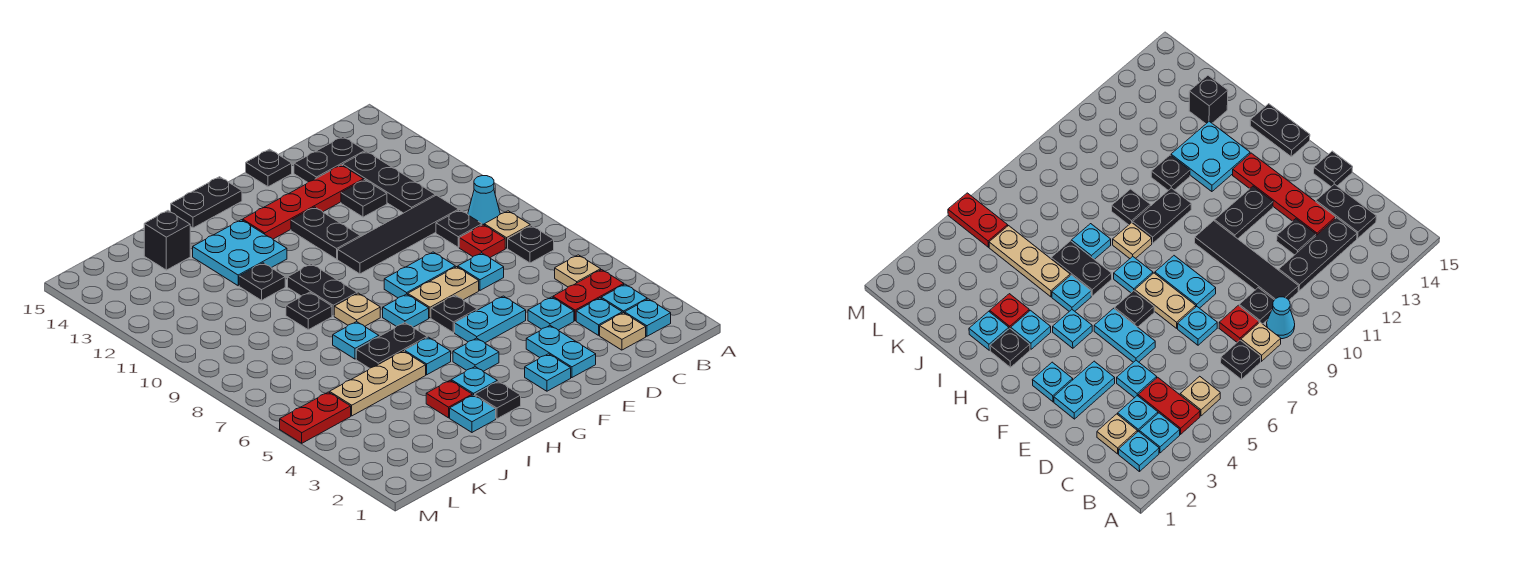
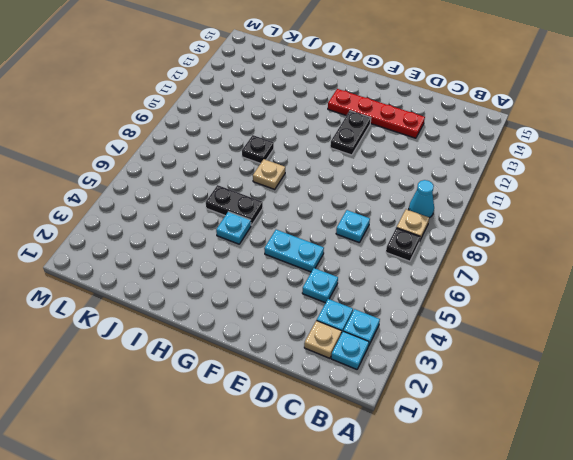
none -> red 1x2 plate [553,270,624,321]
none -> tan 1x1 plate [555,255,601,287]
none -> red 1x1 plate [459,225,505,258]
none -> black 1x1 plate [436,210,482,247]

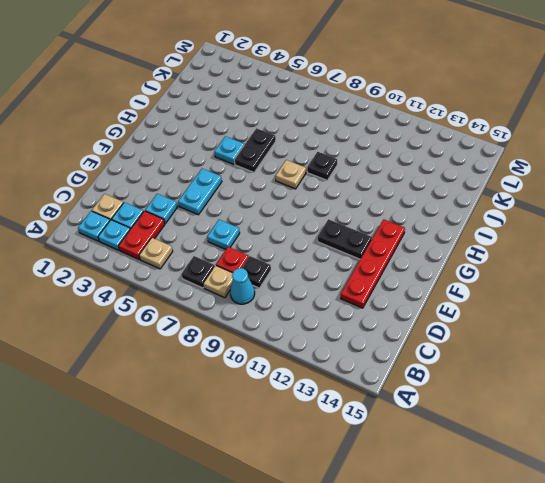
none -> black 1x4 tile [338,195,459,274]
none -> black 1x3 plate [343,151,435,213]
none -> black 1x2 plate [294,137,365,182]
none -> black 1x1 plate [341,180,387,217]

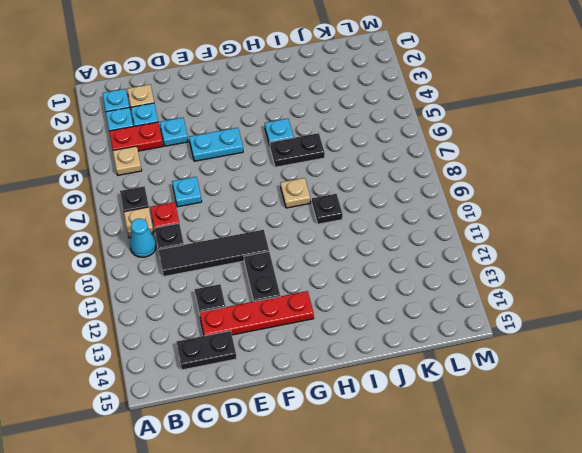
none -> black 1x3 plate [343,151,435,213]
none -> cyan 1x2 plate [526,326,596,378]
none -> tan 1x2 plate [408,267,479,318]
none -> cyan 1x2 plate [384,252,455,298]

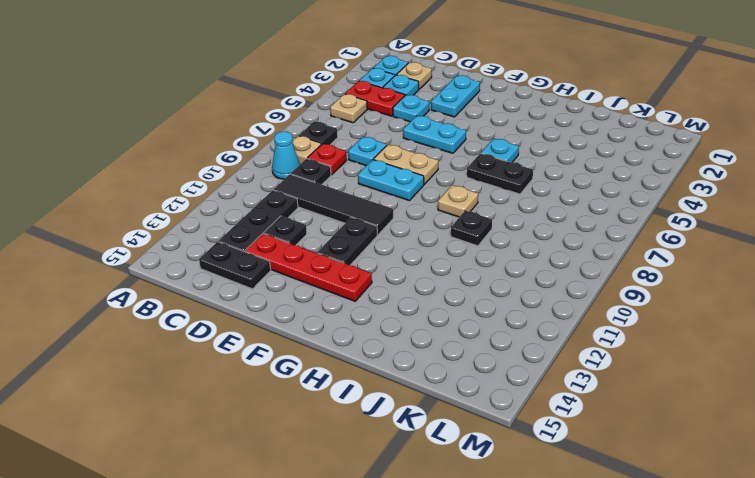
none -> black 1x1 plate [246,149,292,187]
none -> cyan 1x1 plate [525,354,571,391]
none -> black 1x1 plate [431,295,477,333]
none -> cyan 1x1 plate [453,338,499,371]

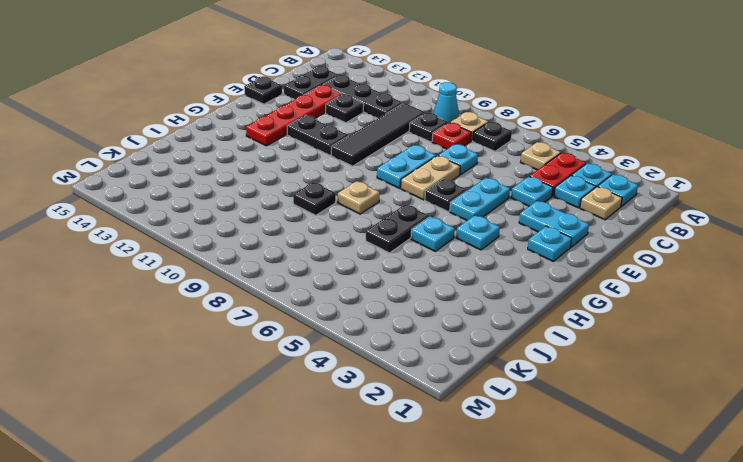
none -> cyan 1x1 plate [383,294,429,327]
none -> black 1x2 plate [171,177,242,228]
none -> black 1x1 plate [475,381,521,419]
none -> cyan 1x1 plate [451,367,497,395]

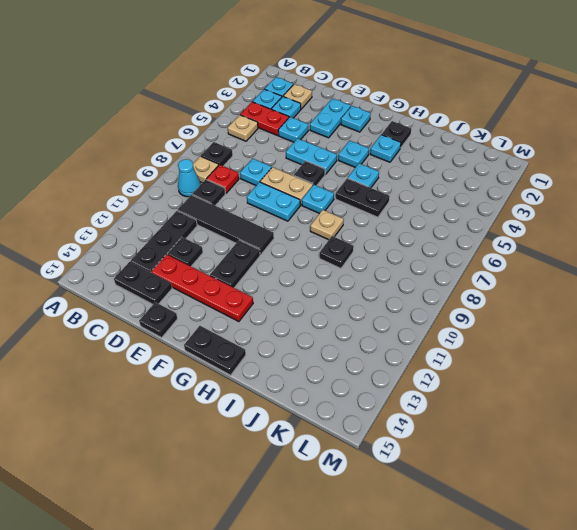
none -> black 1x2 plate [288,264,357,316]
none -> cyan 2x2 plate [193,220,287,286]
none -> cyan 1x1 plate [450,395,496,432]
none -> red 1x1 plate [426,380,472,418]

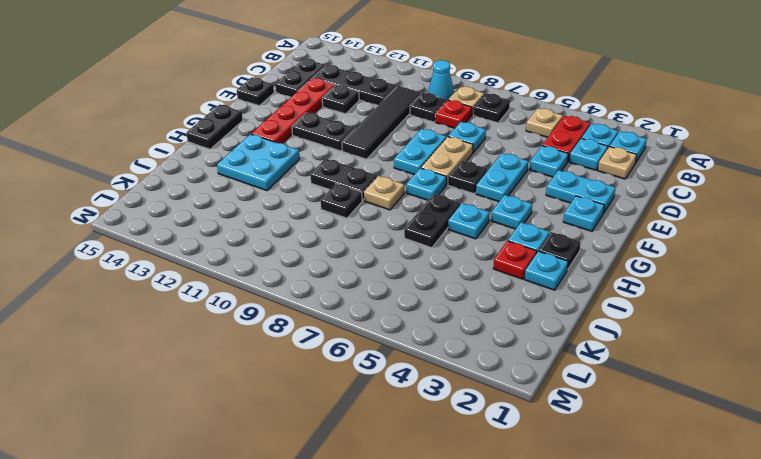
none -> tan 1x3 plate [330,351,426,416]
none -> cyan 1x1 plate [333,322,379,359]
none -> black 1x1 plate [239,263,285,300]
none -> black 1x1 brick [144,211,190,270]

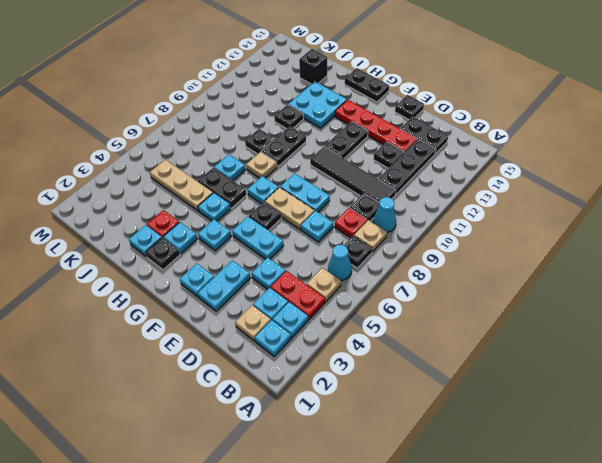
cyan 1x1 cone [328,245,352,281] -> none
none -> red 1x2 plate [280,392,351,443]

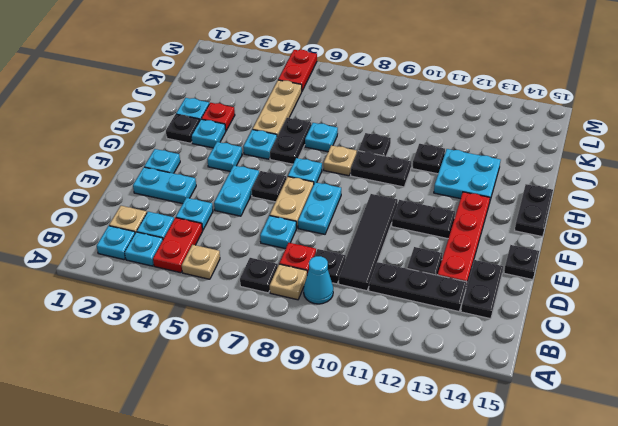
none -> black 1x1 brick [144,211,190,270]

